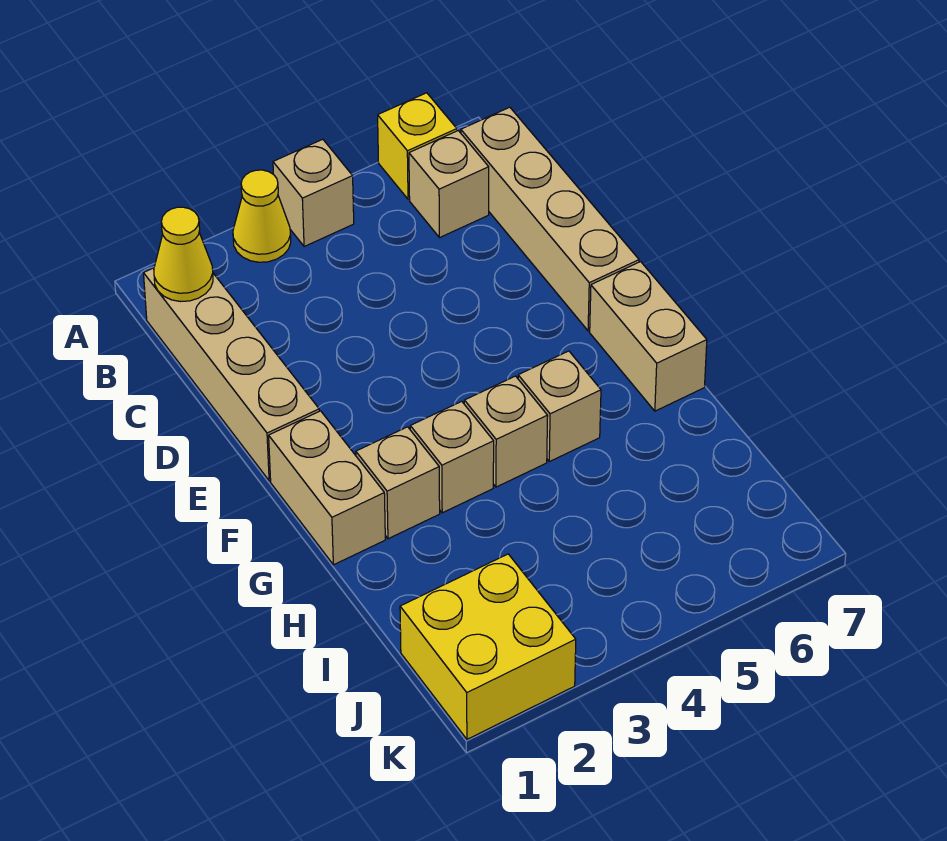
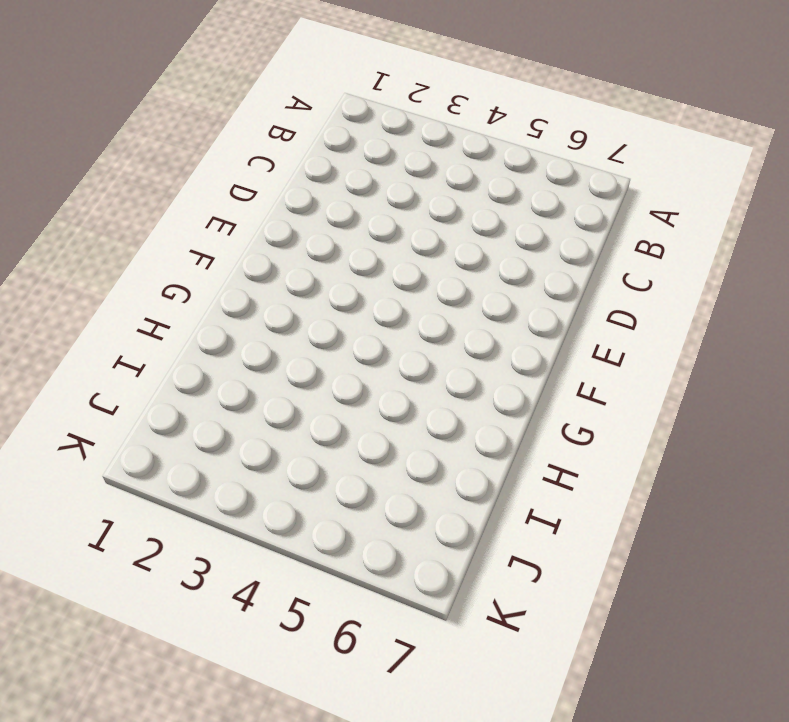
none -> yellow 1x1 cone [233,170,291,262]
none -> tan 1x1 brick [273,139,354,247]
none -> yellow 1x1 brick [378,93,457,199]

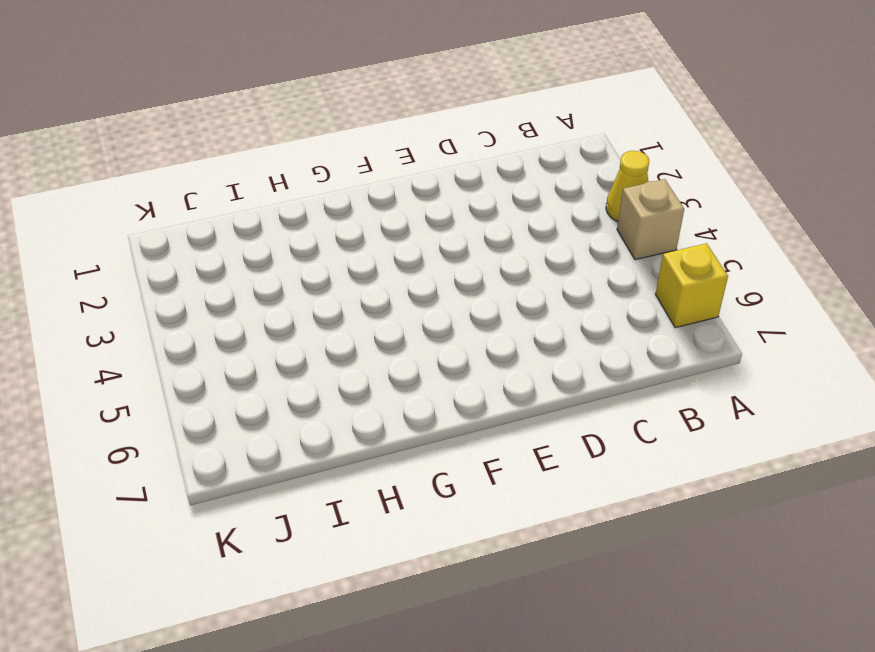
none -> tan 1x4 brick [144,268,319,481]
none -> tan 1x1 brick [409,131,489,238]
none -> tan 1x4 brick [461,107,639,331]

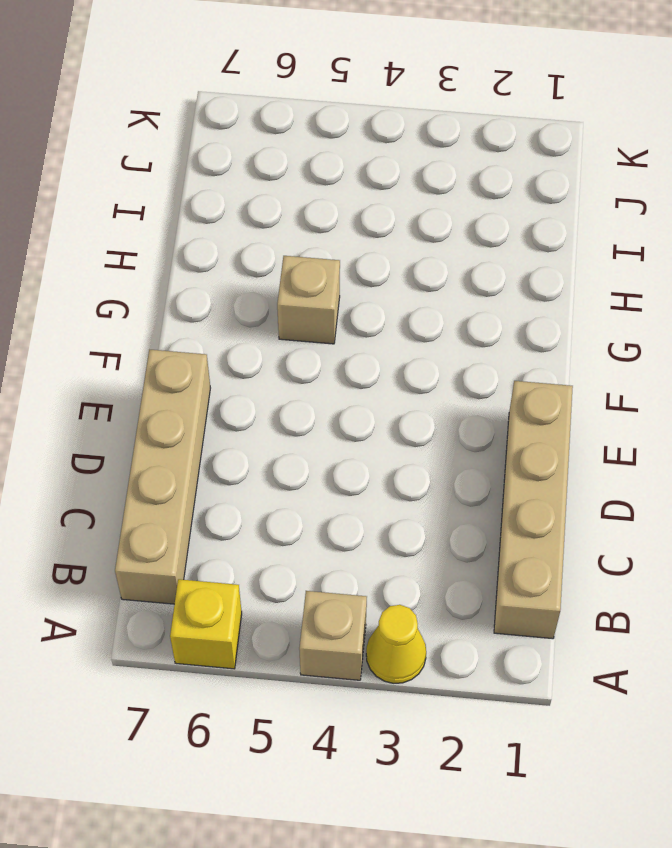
none -> tan 1x1 brick [409,131,489,238]
none -> tan 1x2 brick [269,411,385,565]
none -> tan 1x2 brick [590,262,707,411]

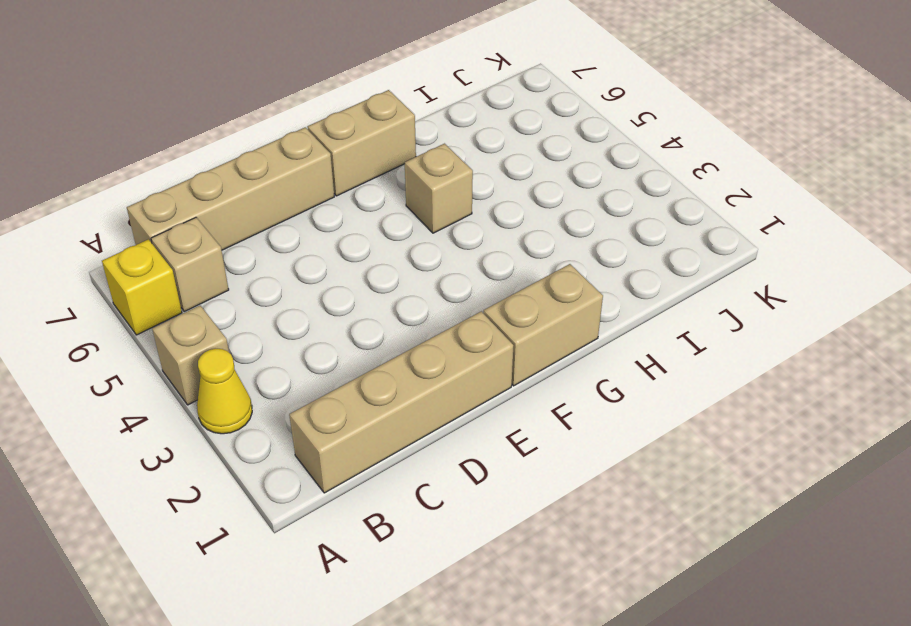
none -> tan 1x1 brick [356,427,440,539]
none -> tan 1x1 brick [410,401,494,513]
none -> tan 1x1 brick [464,376,548,487]

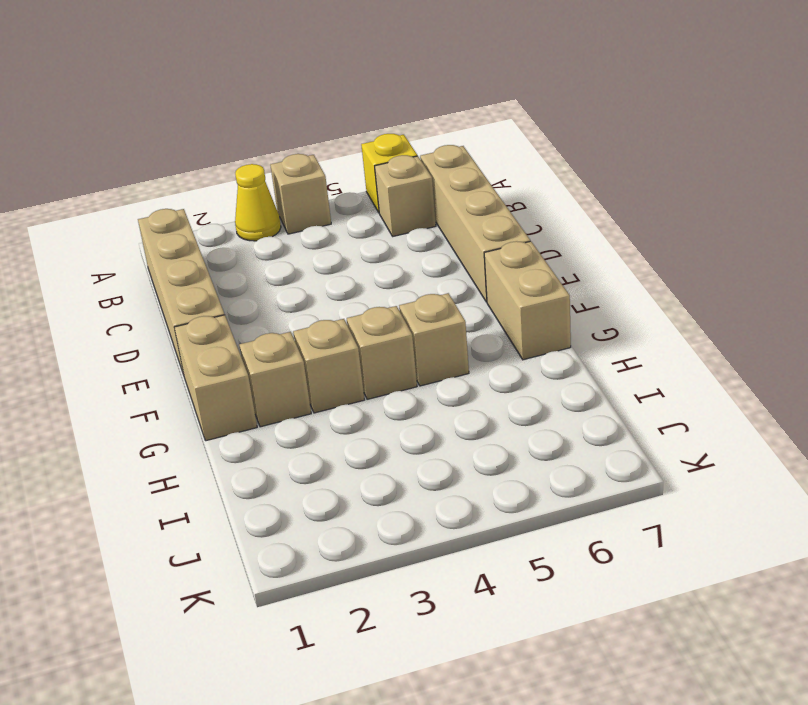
none -> yellow 2x2 brick [400,554,576,739]
none -> yellow 1x1 cone [154,207,213,302]

